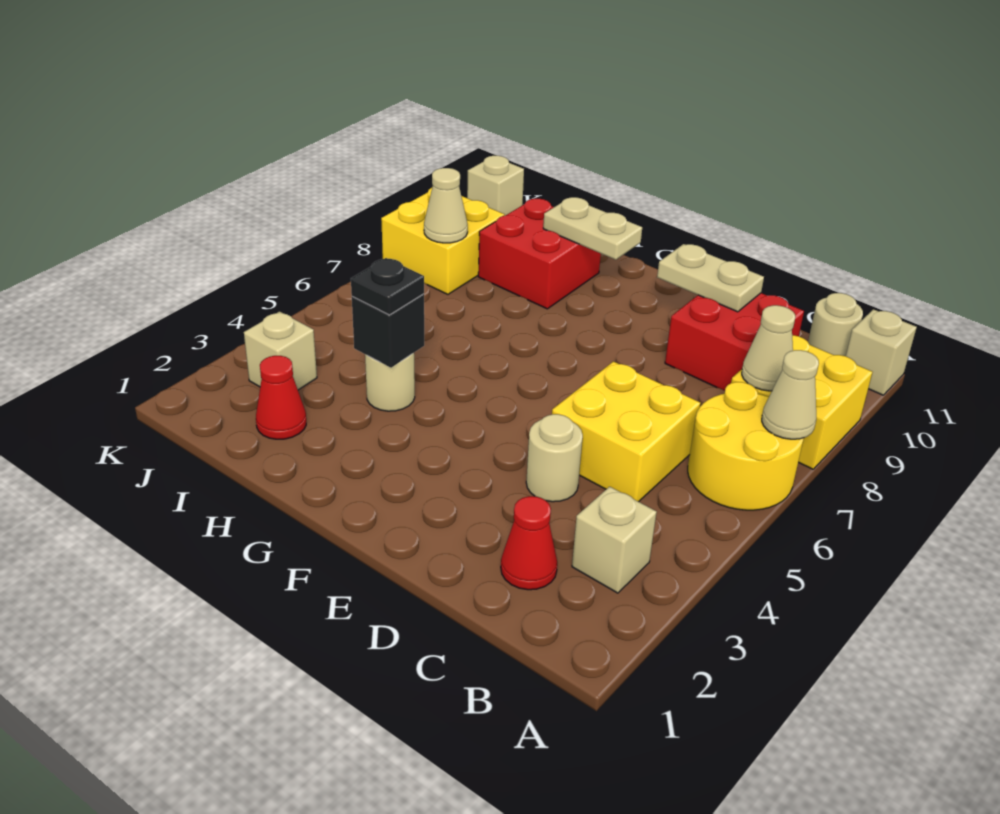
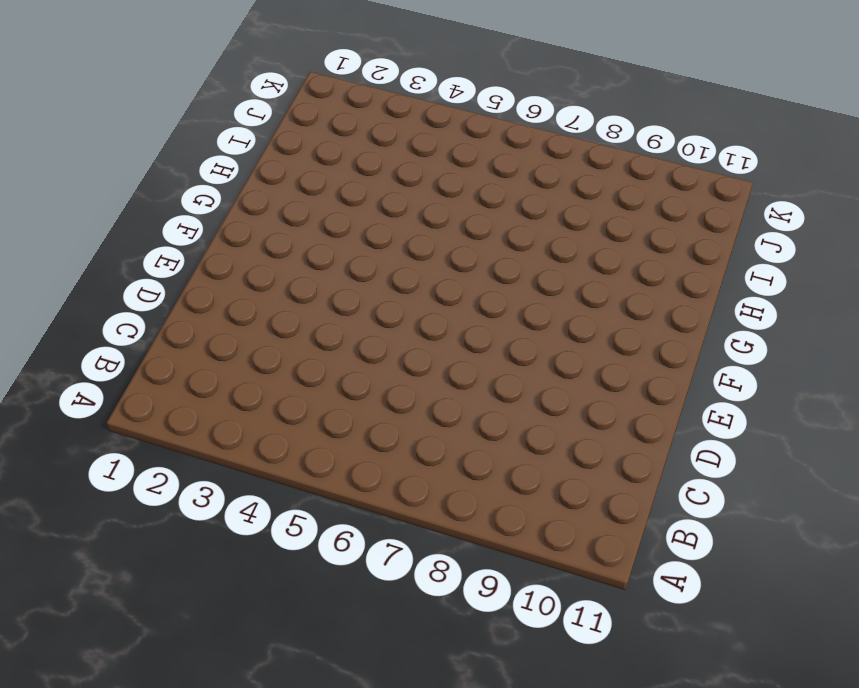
none -> yellow 2x2 round brick [688,382,804,510]
none -> yellow 2x2 brick [731,335,873,469]
none -> tan 1x1 brick [846,309,917,395]

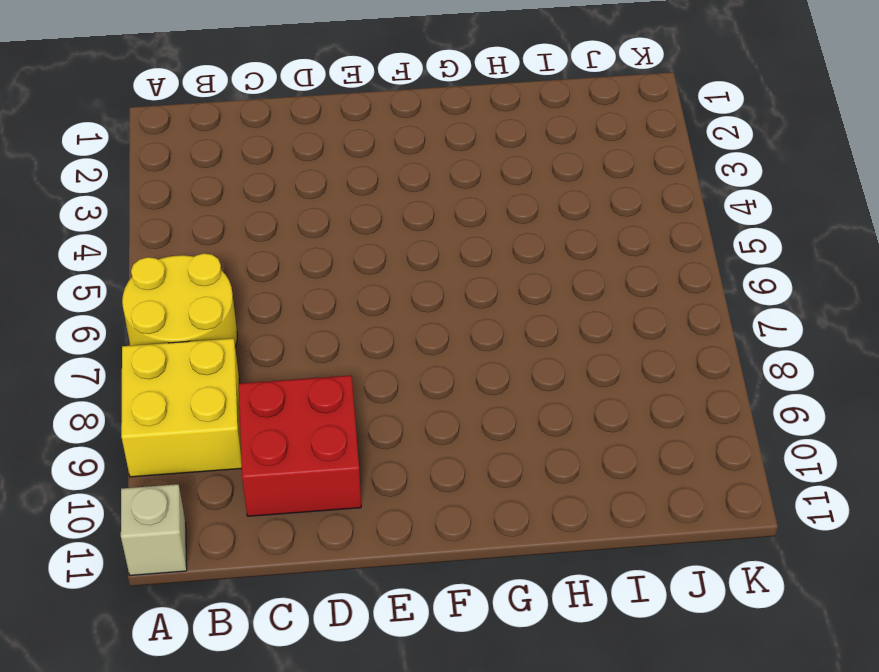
none -> tan 1x1 brick [572,487,657,593]
none -> tan 1x1 round brick [808,293,863,356]
none -> red 1x1 cone [501,496,557,590]

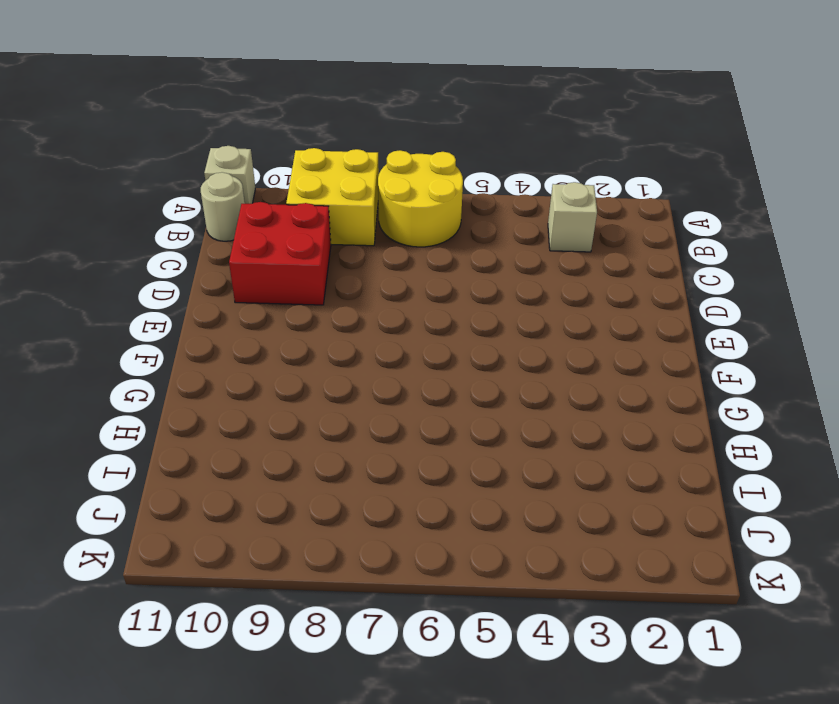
none -> red 1x1 cone [501,496,557,590]
none -> yellow 2x2 brick [552,362,700,502]
none -> tan 1x1 round brick [526,414,583,502]

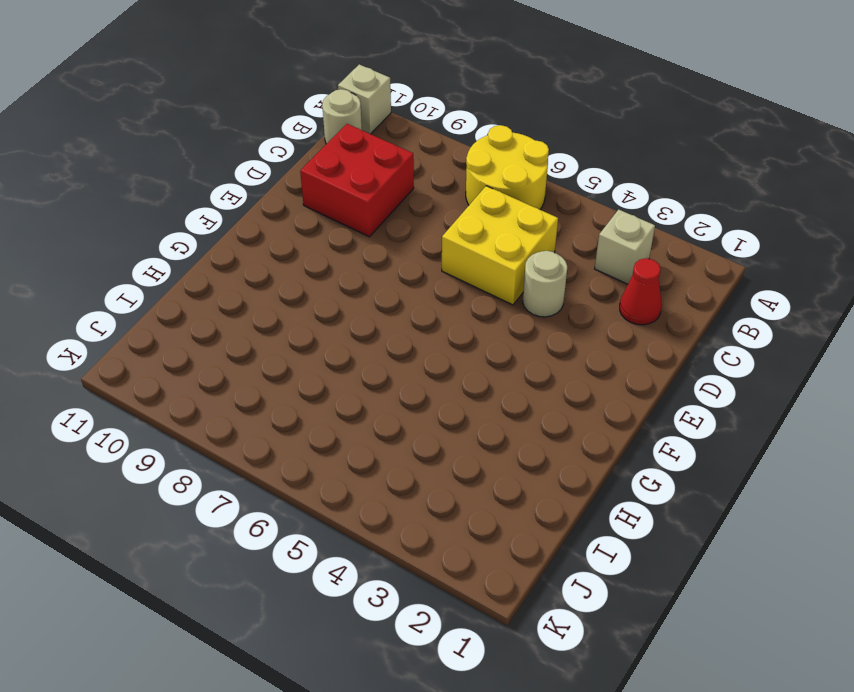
none -> yellow 2x2 brick [731,335,873,469]
none -> tan 1x1 round brick [365,353,415,411]
none -> red 2x2 brick [478,199,601,309]

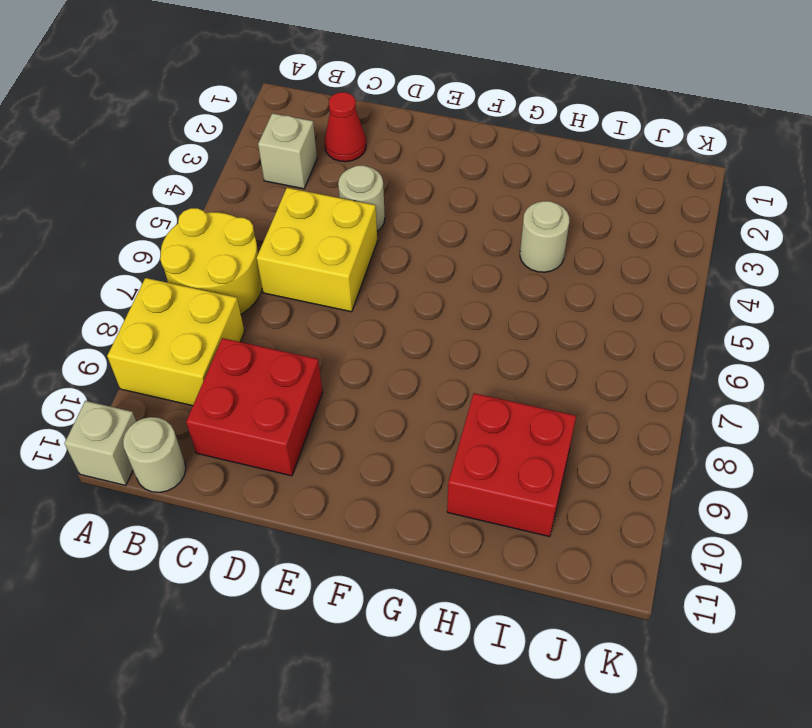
none -> red 1x1 cone [256,356,306,439]
none -> tan 1x1 brick [244,312,317,390]
none -> yellow 2x2 brick [381,188,505,294]

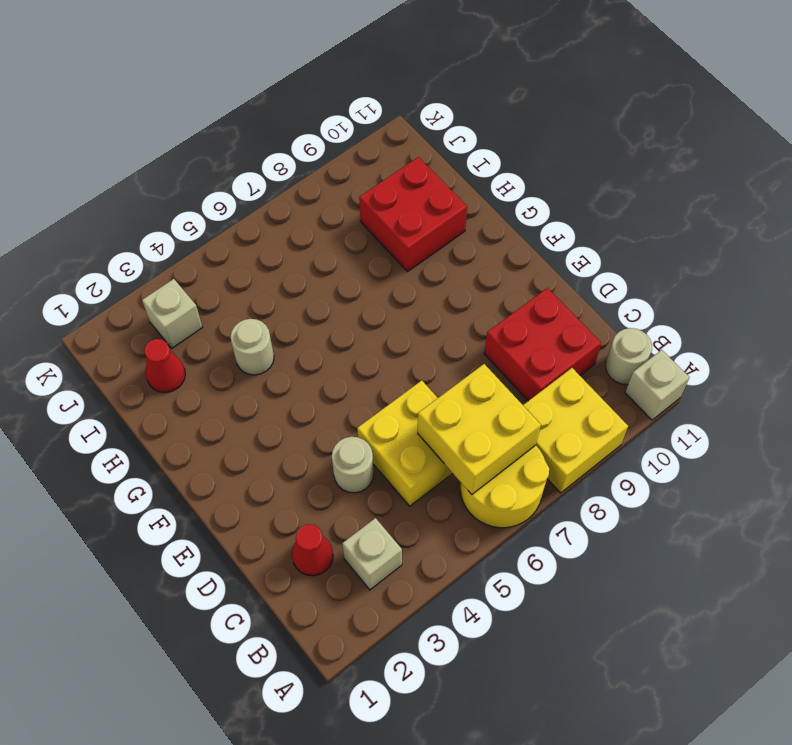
yellow 2x2 brick [418,364,541,494] -> yellow 2x2 brick moved to [381,188,505,294]
none -> tan 1x1 brick [467,156,524,215]
none -> tan 1x1 cone [762,350,819,439]
none -> tan 1x1 cone [742,305,795,391]

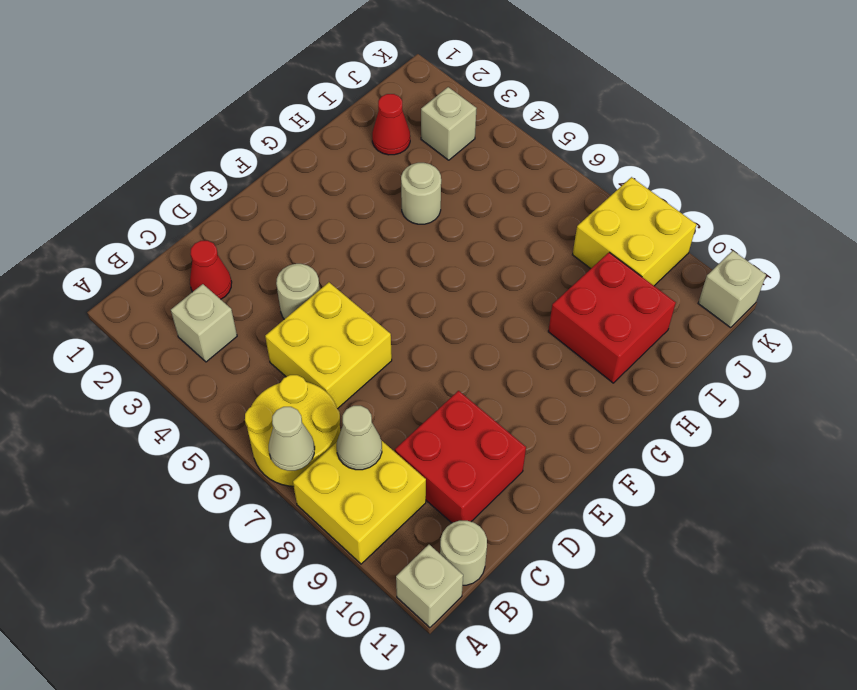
none -> tan 1x2 plate [657,244,764,312]
none -> tan 1x2 plate [543,197,642,260]
none -> black 1x1 brick [352,294,424,368]

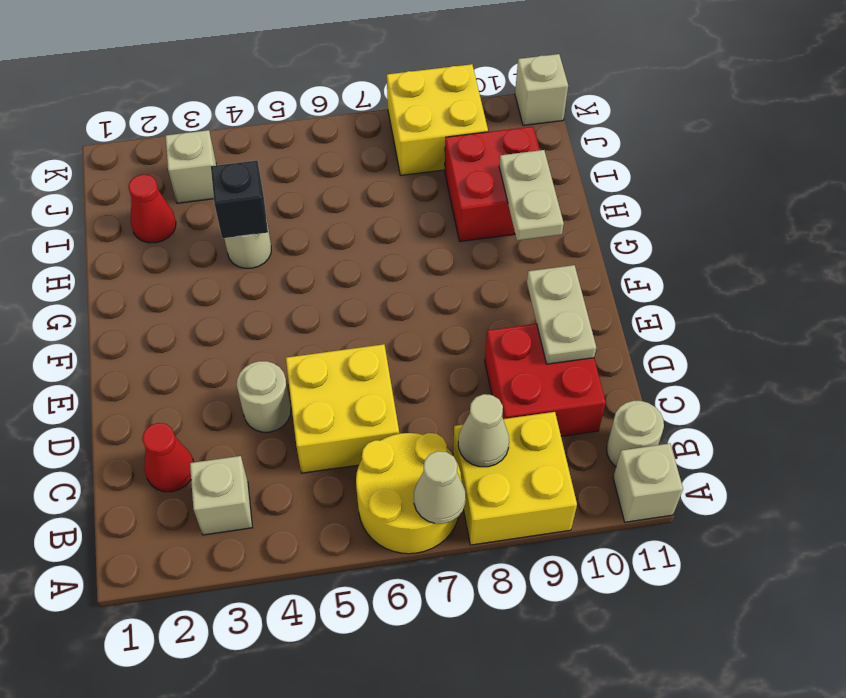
none -> tan 1x1 cone [424,168,468,243]
none -> black 1x1 plate [351,258,424,315]

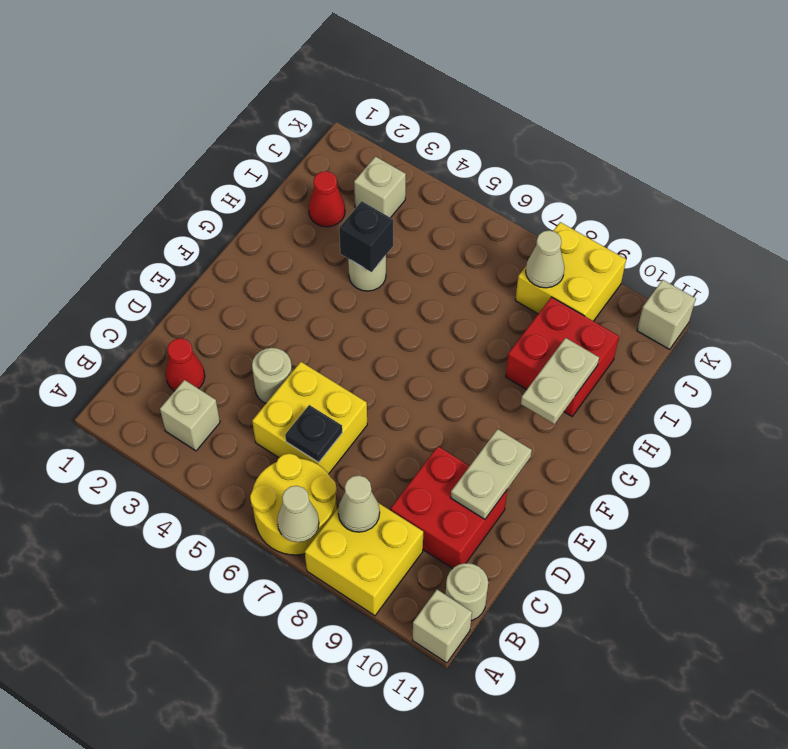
black 1x1 plate [285,405,342,462] -> black 1x1 plate moved to [351,258,424,315]

